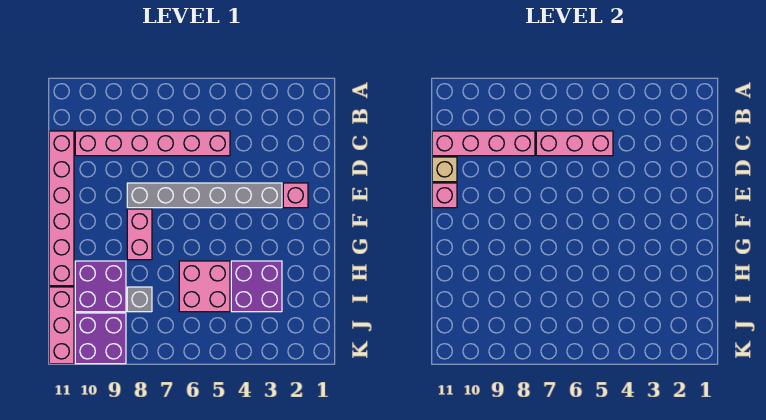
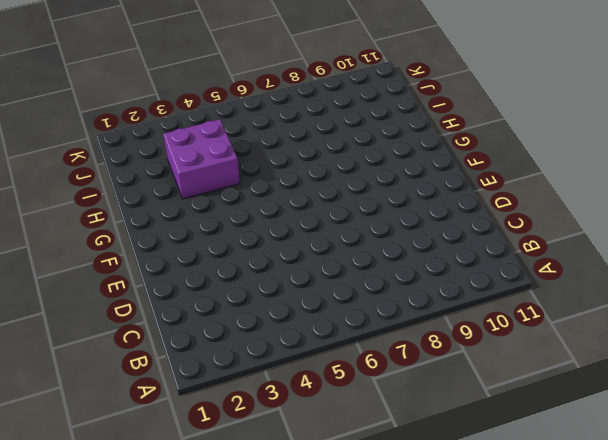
none -> pink 1x6 brick [75,131,230,156]
none -> pink 1x6 brick [49,131,74,286]
none -> pink 1x1 brick [283,183,308,208]

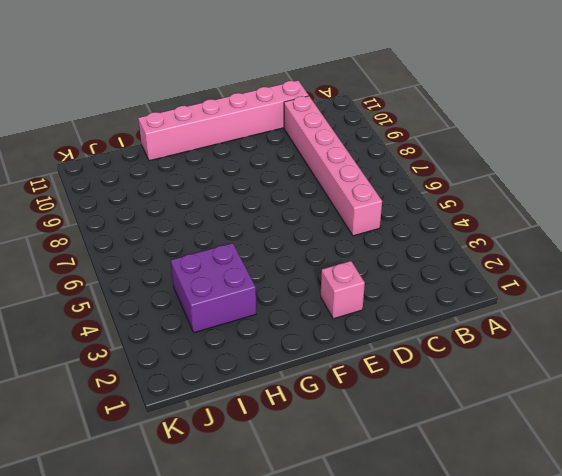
none -> grey 1x6 brick [127,183,282,208]
none -> pink 1x2 brick [127,209,152,260]
none -> pink 2x2 brick [179,261,230,312]

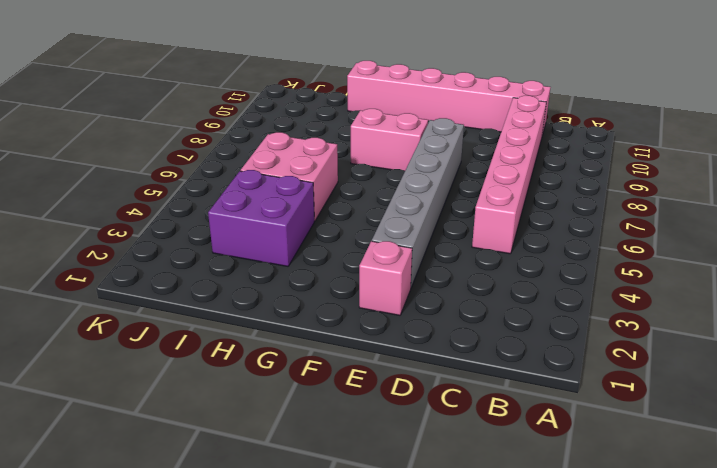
none -> purple 2x2 brick [75,261,126,312]
none -> grey 1x1 brick [127,287,152,312]
none -> pink 1x3 brick [49,287,74,364]

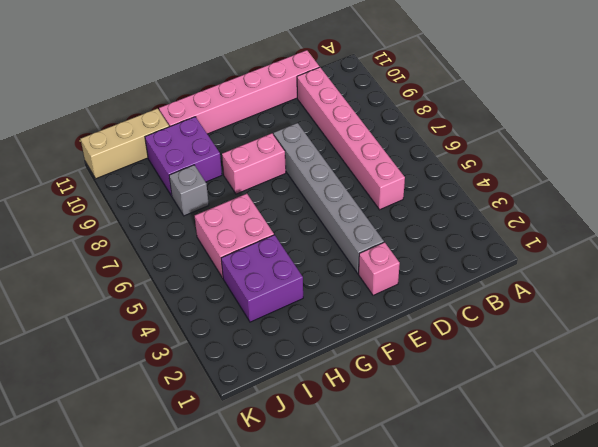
tan 1x3 brick [81,109,169,179] -> pink 1x3 brick [49,287,74,364]
none -> purple 2x2 brick [75,313,126,364]
none -> pink 1x3 brick [536,131,613,156]
none -> pink 1x4 brick [432,131,535,156]

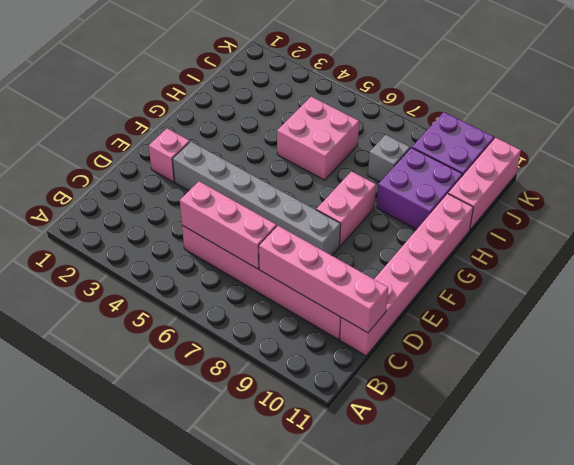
none -> purple 2x2 brick [231,261,282,312]
none -> tan 1x1 brick [432,157,457,182]
none -> pink 1x1 brick [432,183,457,208]

